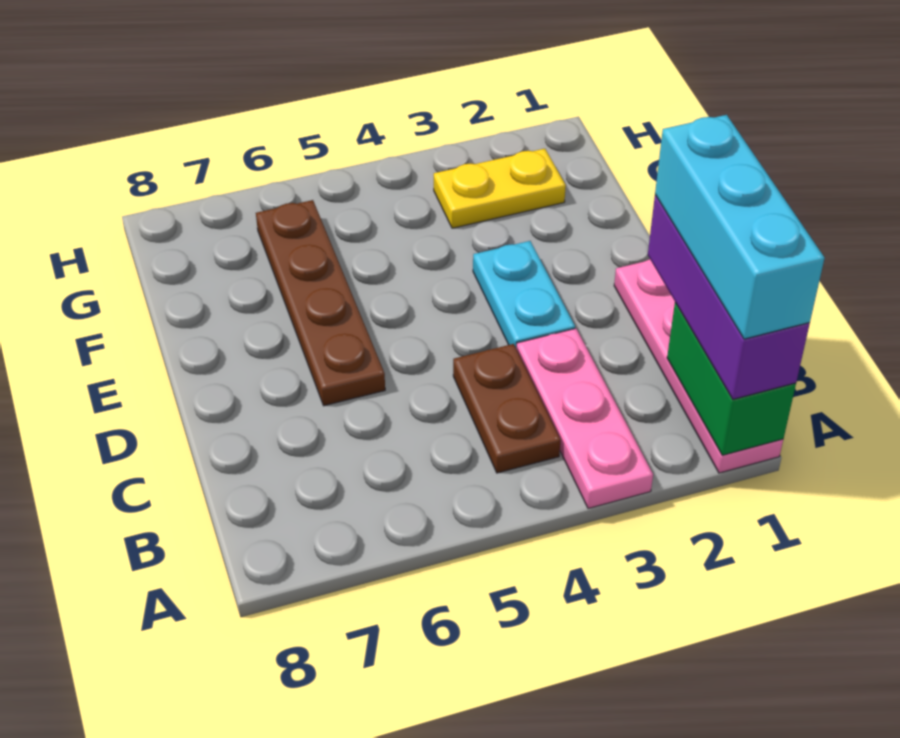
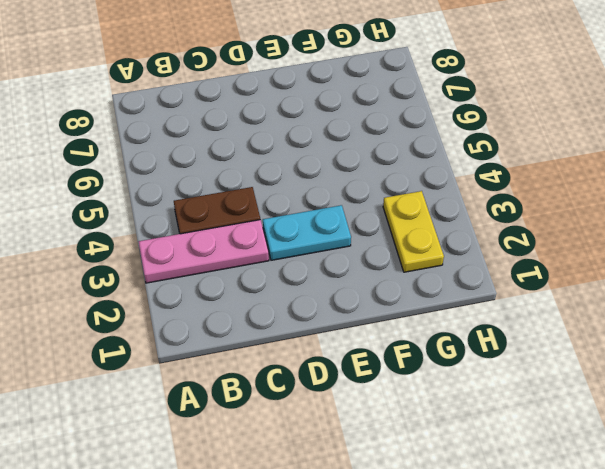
none -> pink 1x4 plate [614,259,783,473]
none -> brown 1x4 plate [256,200,385,406]

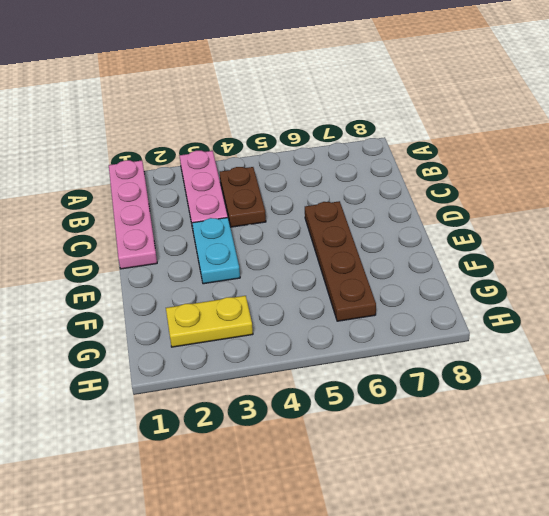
none -> green 1x2 brick [667,302,796,455]
none -> purple 1x3 brick [648,195,810,399]

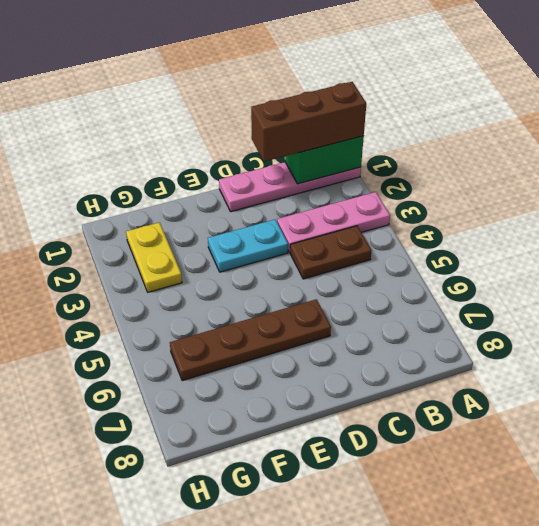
brown 1x3 brick [251,82,366,162] -> purple 1x3 brick [648,195,810,399]
none -> cyan 1x3 brick [655,115,825,339]

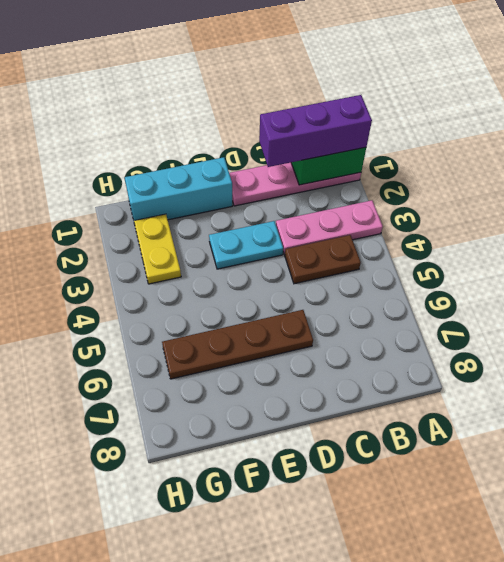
cyan 1x3 brick [125,157,232,221] -> cyan 1x3 brick moved to [655,115,825,339]

